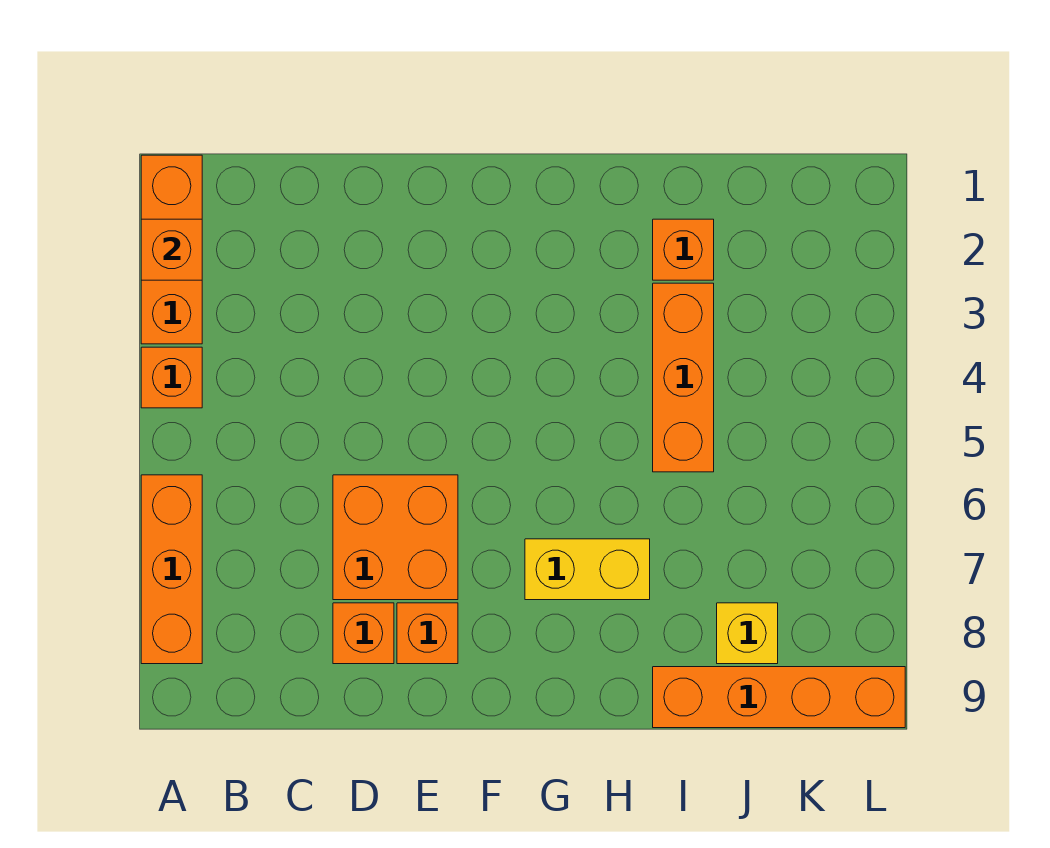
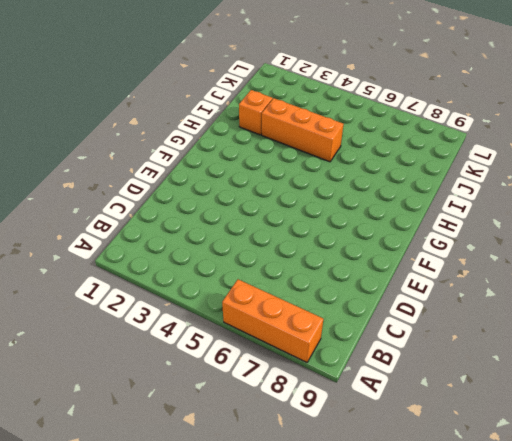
none -> orange 1x3 brick [141,155,202,344]
none -> orange 1x1 brick [141,347,202,408]
none -> orange 2x2 brick [333,475,458,600]

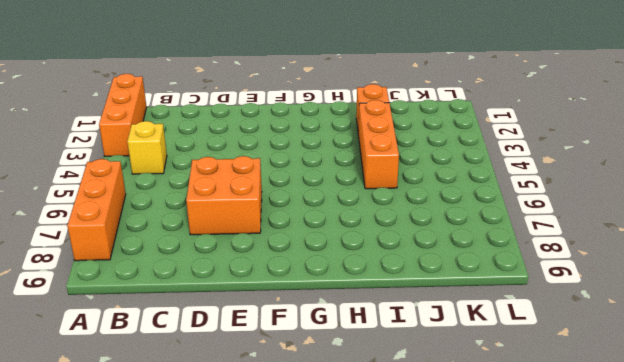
yellow 1x1 brick [127,121,167,174] -> yellow 1x1 brick moved to [717,603,778,664]
none -> orange 1x1 brick [141,347,202,408]
none -> orange 1x1 brick [333,603,394,664]
none -> orange 1x1 brick [397,603,458,664]

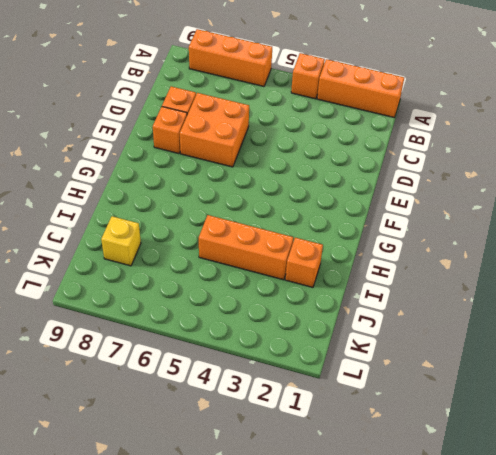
none -> yellow 1x2 brick [525,539,650,600]
none -> orange 1x4 brick [653,667,905,728]
none -> orange 1x1 brick [141,219,202,280]

